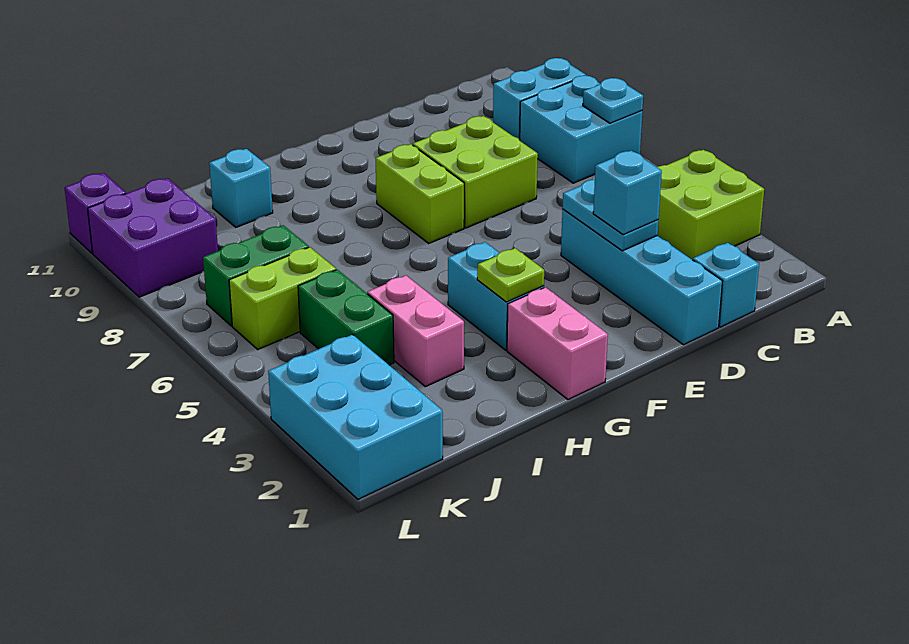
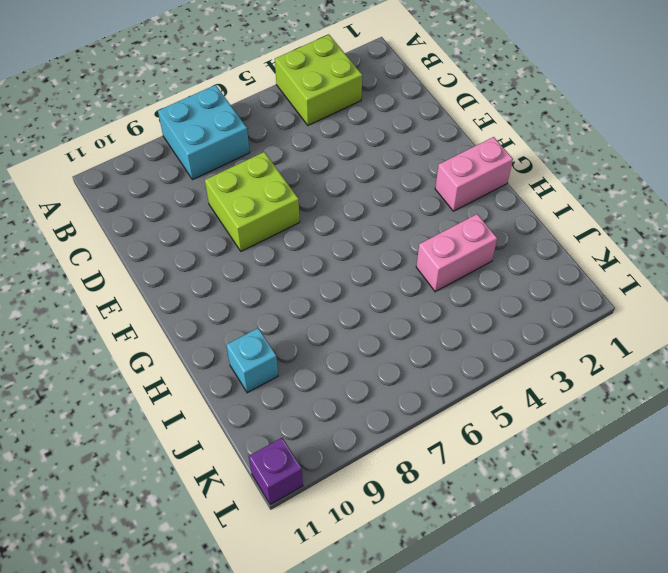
none -> cyan 1x2 brick [493,58,586,140]
none -> cyan 1x1 brick [693,243,759,327]
none -> cyan 1x4 brick [561,209,722,345]

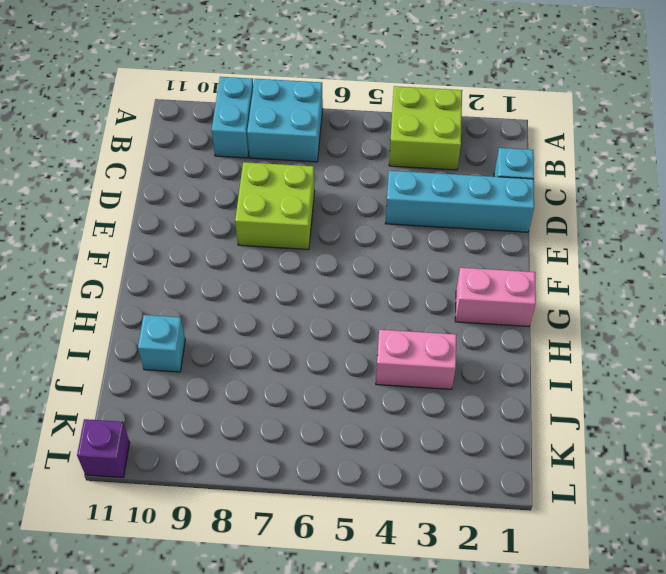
none -> lime 1x2 brick [376,144,464,243]
none -> cyan 1x2 brick [448,242,544,350]
none -> green 1x2 brick [298,270,394,365]

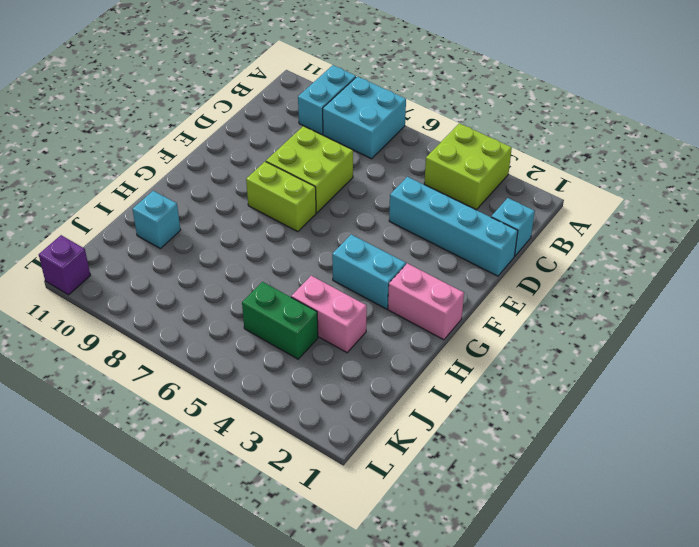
none -> lime 1x2 brick [229,247,336,349]
none -> green 1x2 brick [203,225,309,326]
none -> cyan 2x3 brick [268,335,443,499]

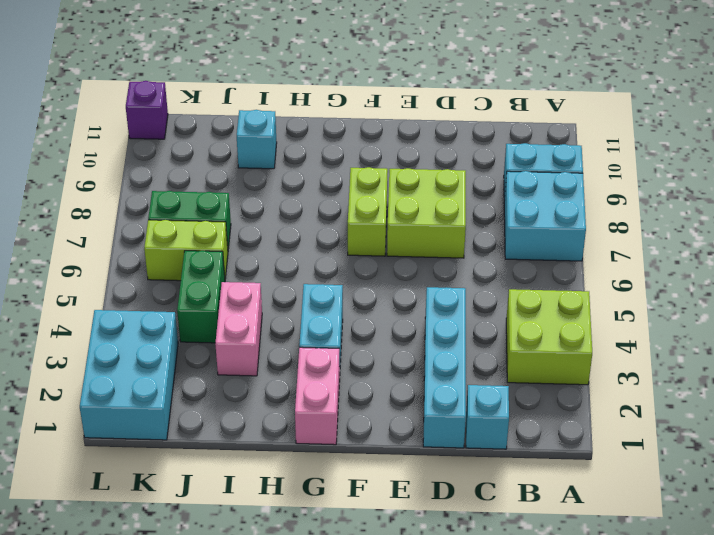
none -> purple 2x2 brick [88,178,218,297]
none -> cyan 1x1 plate [583,78,643,123]
none -> cyan 1x2 plate [562,180,658,251]

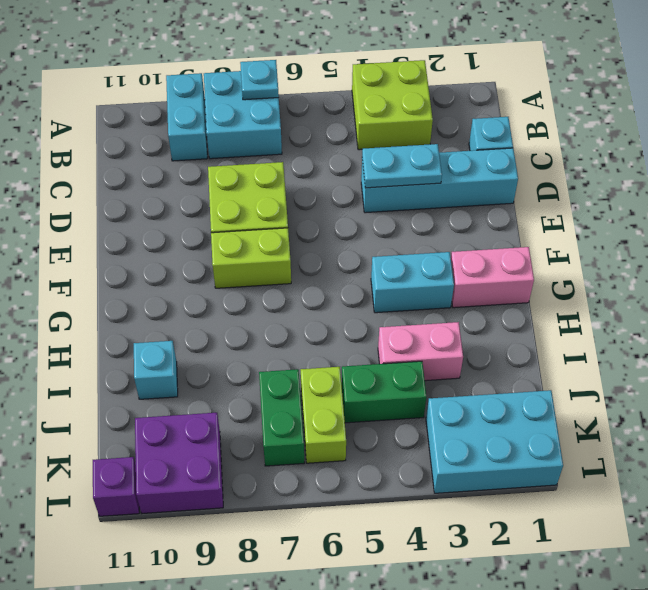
none -> lime 1x1 plate [477,248,544,302]
none -> cyan 1x1 brick [593,151,662,235]

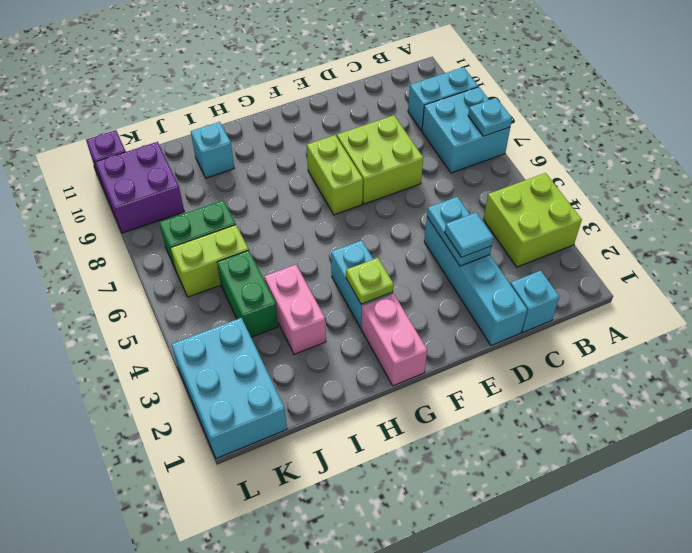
cyan 1x1 tile [445,213,494,257] -> cyan 1x1 brick [593,151,662,235]

